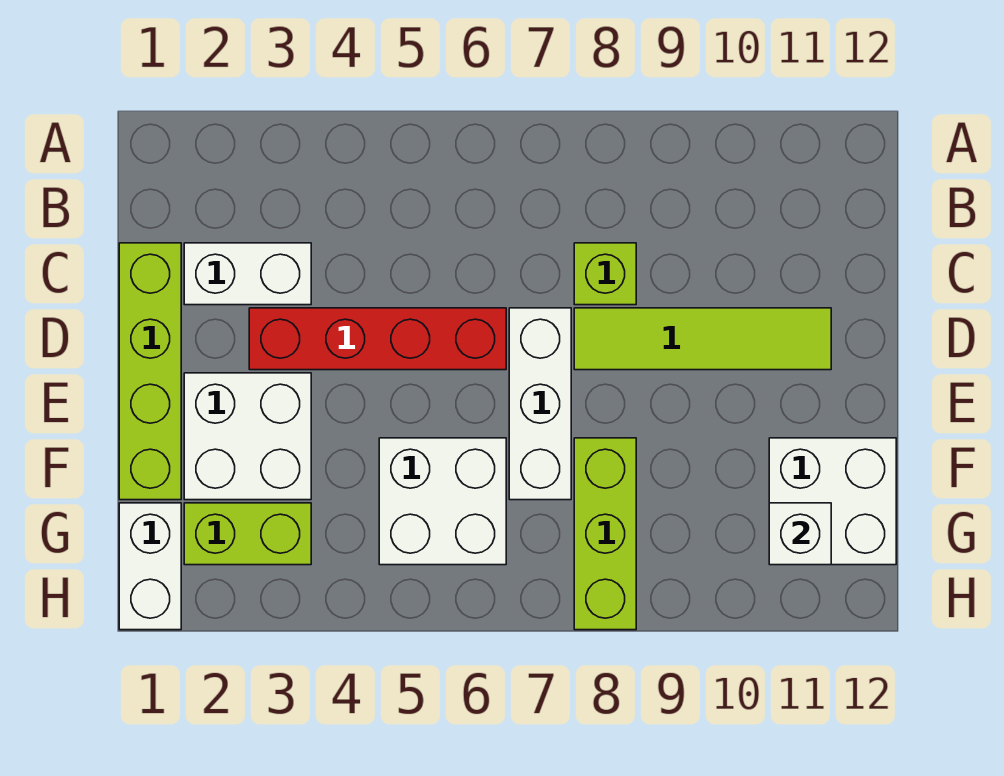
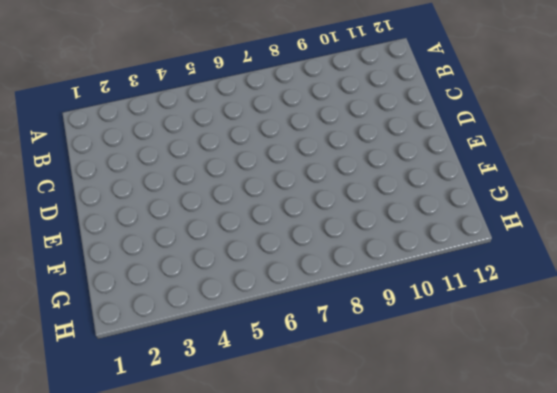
none -> lime 1x4 brick [119,243,181,500]
none -> white 1x2 brick [184,243,311,305]
none -> lime 1x1 brick [574,243,636,305]

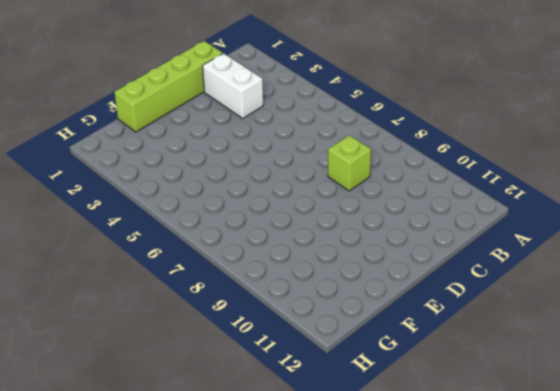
none -> red 1x4 brick [249,308,506,370]
none -> white 1x3 brick [509,308,571,500]
none -> lime 1x4 tile [574,308,831,370]

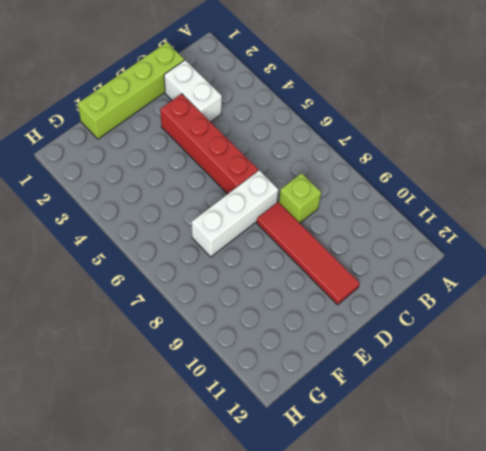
red 1x4 tile [257,202,360,305] -> lime 1x4 tile [574,308,831,370]
none -> white 2x2 brick [184,373,311,500]
none -> white 2x2 brick [379,438,506,565]
none -> lime 1x3 brick [574,438,636,630]

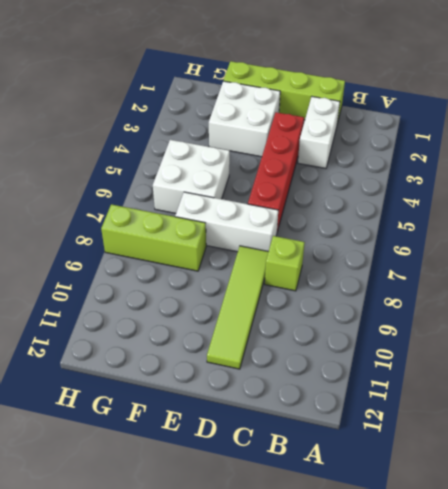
none -> white 2x2 brick [769,438,896,565]
none -> white 1x2 brick [119,503,181,630]
none -> lime 1x2 brick [184,503,311,565]

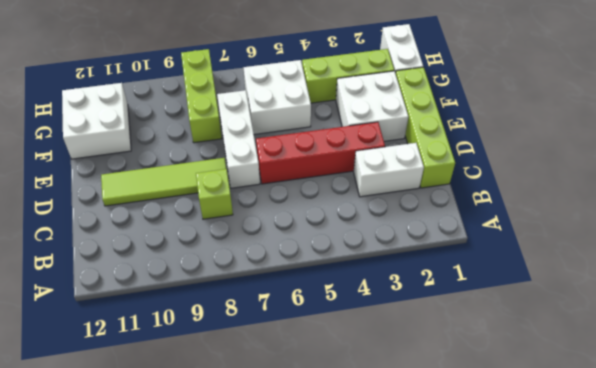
lime 1x3 brick [302,49,394,103] -> lime 1x2 brick [184,503,311,565]
none -> white 1x1 brick [769,503,831,565]

